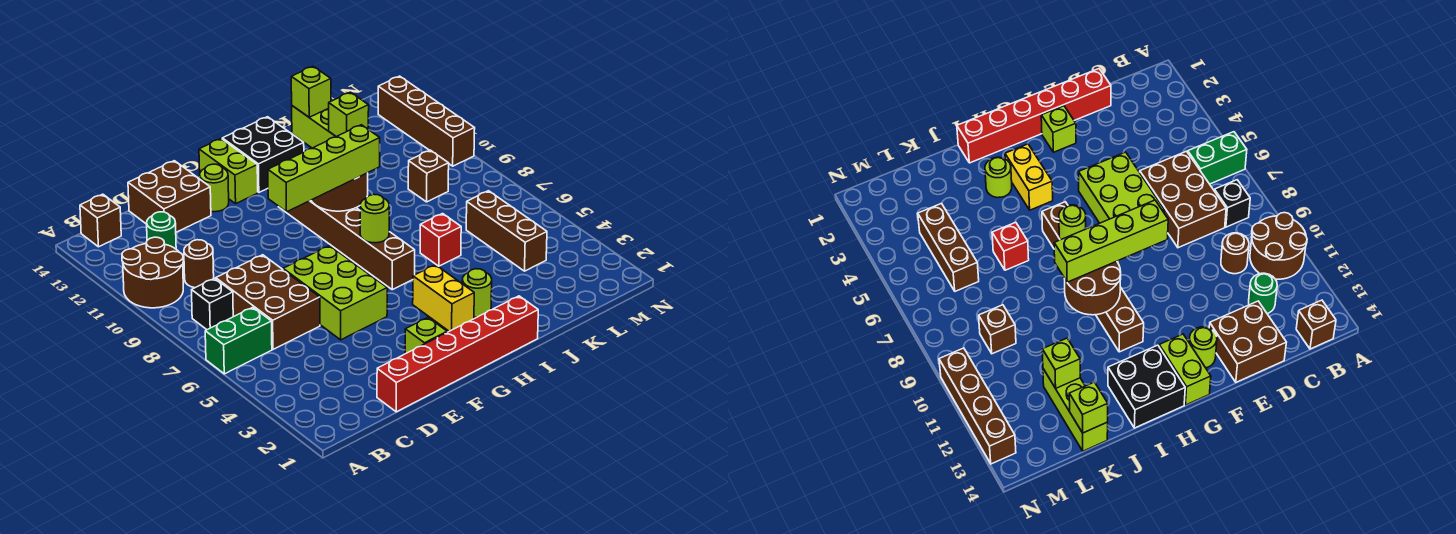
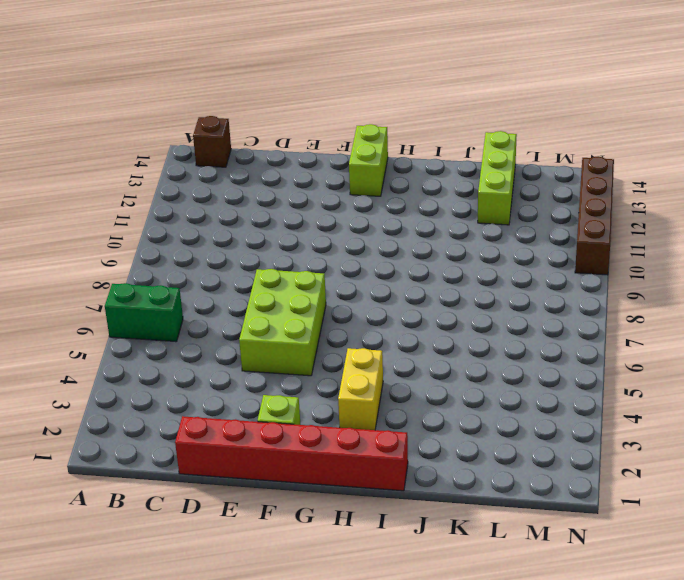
none -> brown 2x2 round brick [122,237,183,308]
none -> black 1x1 brick [192,278,233,330]
none -> brown 2x3 brick [216,255,320,349]

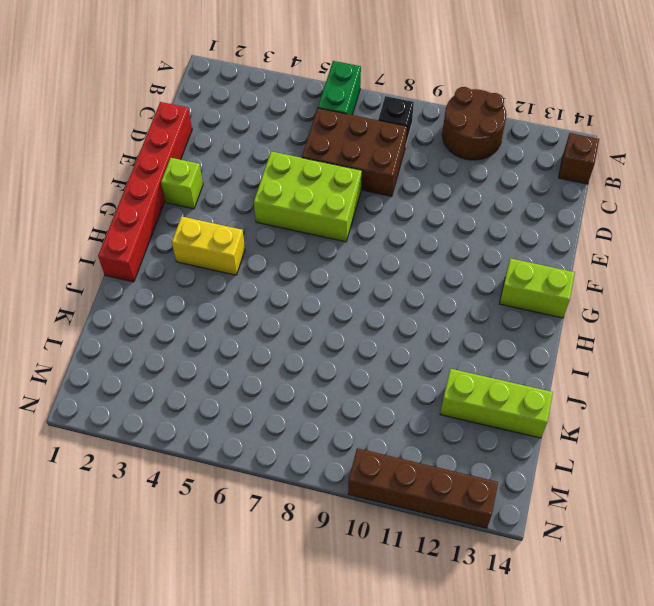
none -> brown 1x1 round brick [184,240,214,288]
none -> green 1x1 round brick [147,212,176,249]
none -> brown 2x2 brick [128,161,211,232]

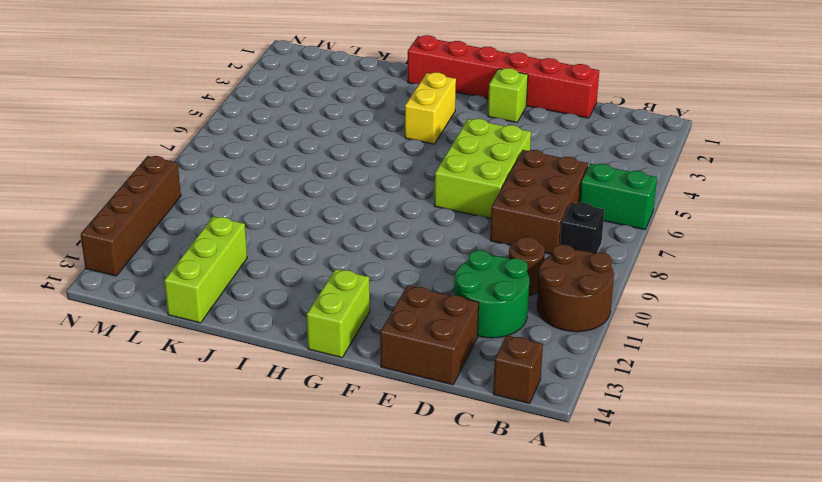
green 2x2 round brick [454,250,529,338] -> green 1x1 round brick [147,212,176,249]
none -> lime 1x1 round brick [200,164,229,212]
none -> brown 1x6 brick [278,200,415,290]
none -> black 2x2 brick [222,117,304,192]

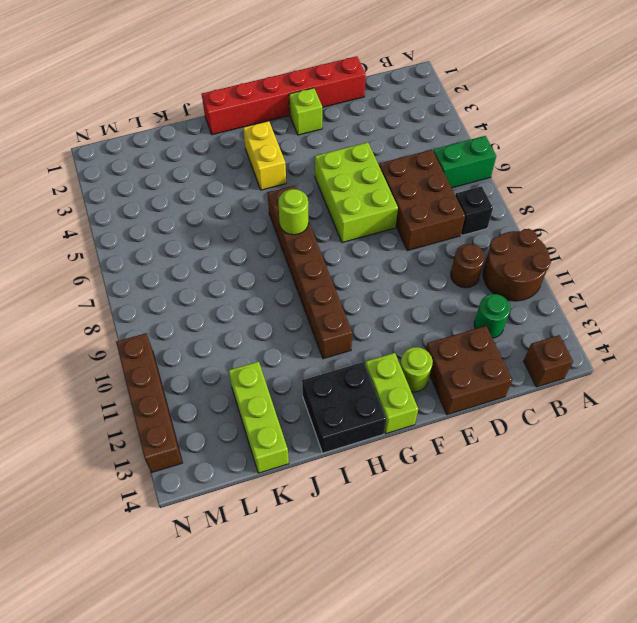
none -> lime 1x1 round brick [462,269,492,317]
none -> red 1x1 brick [420,214,461,266]
none -> brown 1x3 brick [466,191,547,271]

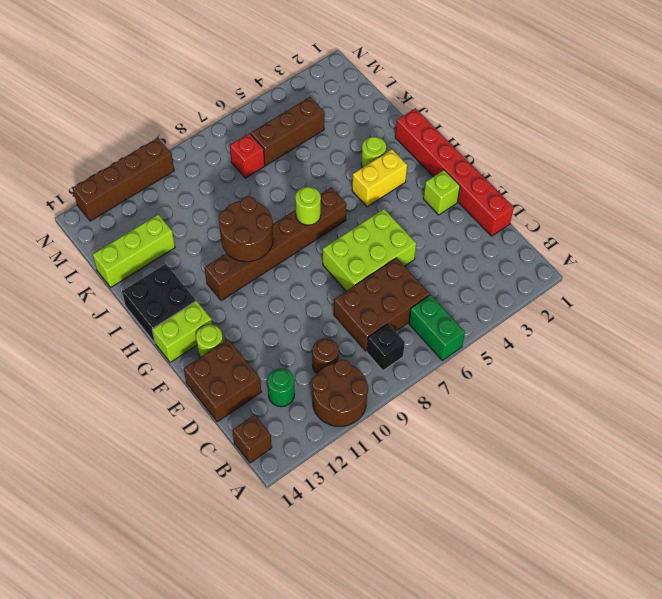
red 1x1 brick [230,133,265,178] -> red 1x1 brick moved to [420,214,461,266]
none -> brown 1x1 brick [408,150,449,202]
none -> lime 1x1 brick [329,92,369,137]
none -> lime 1x1 brick [291,66,331,117]

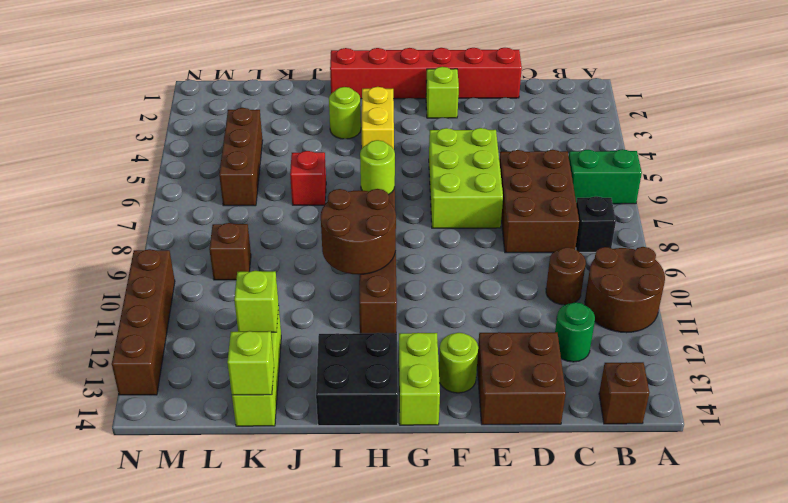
none -> lime 1x4 brick [268,125,380,212]

